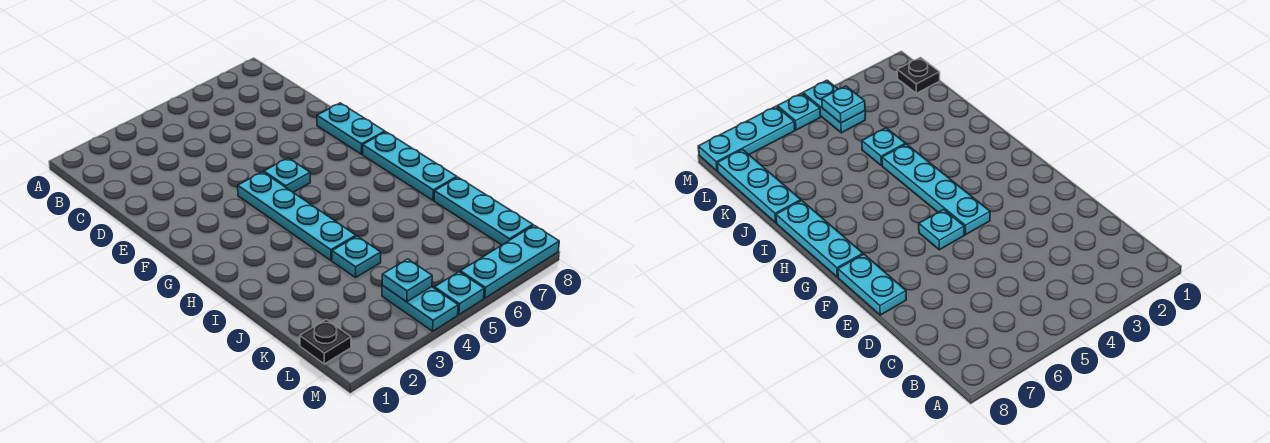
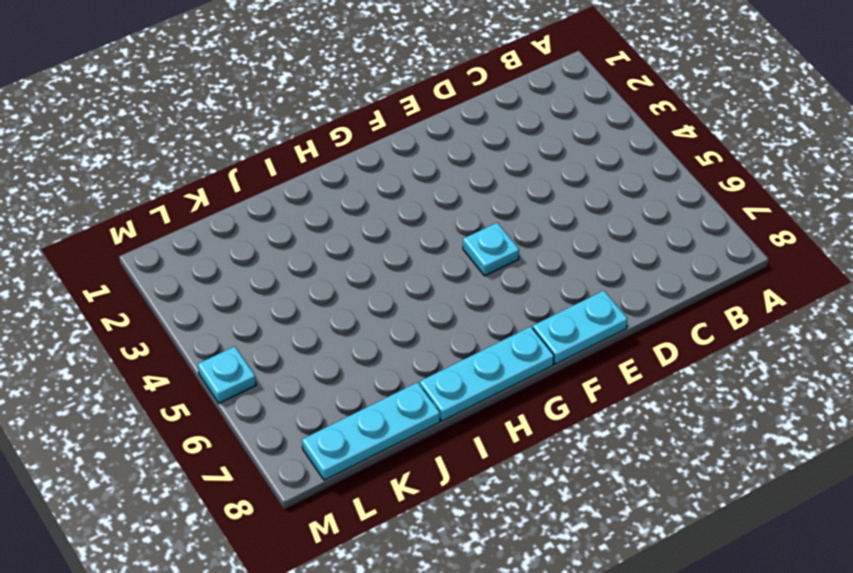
none -> cyan 1x4 plate [238,172,356,260]
none -> cyan 1x1 plate [332,236,381,278]

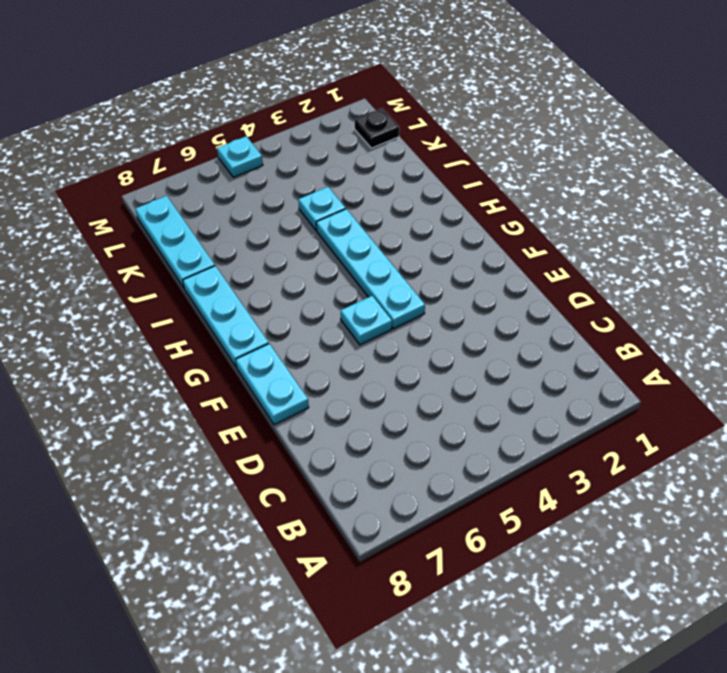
none -> cyan 1x2 plate [382,286,458,331]
none -> cyan 1x3 plate [460,225,559,298]

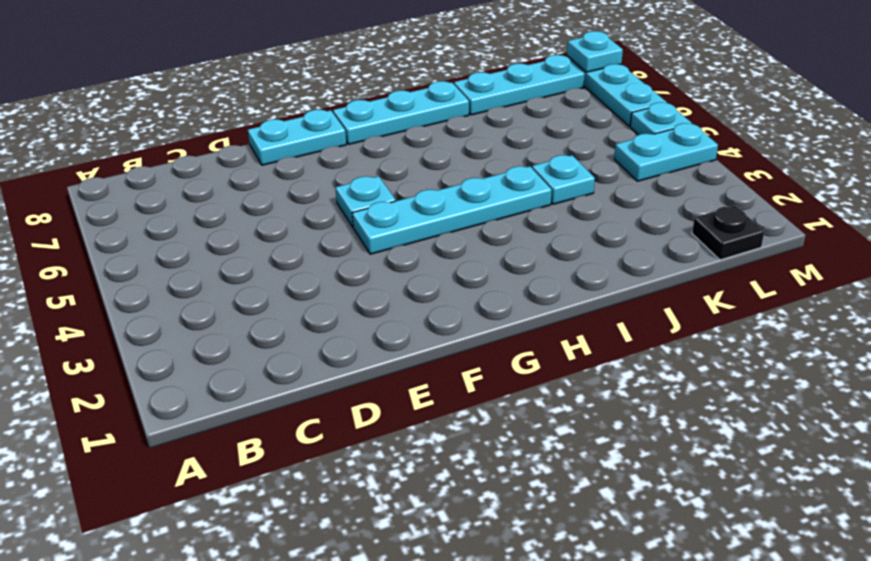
cyan 1x1 plate [567,31,623,72] -> cyan 1x1 plate moved to [382,259,432,302]

